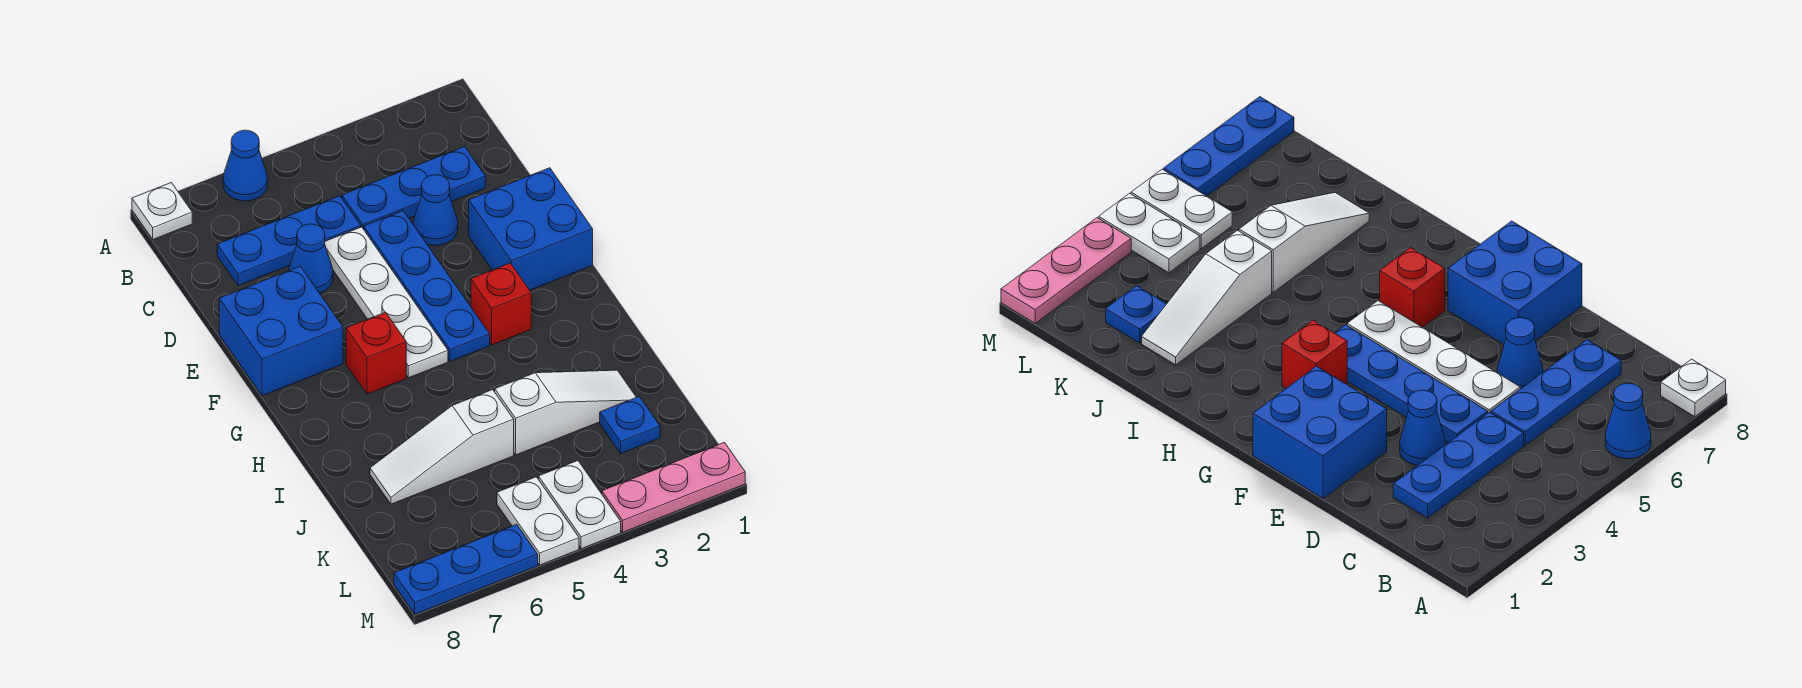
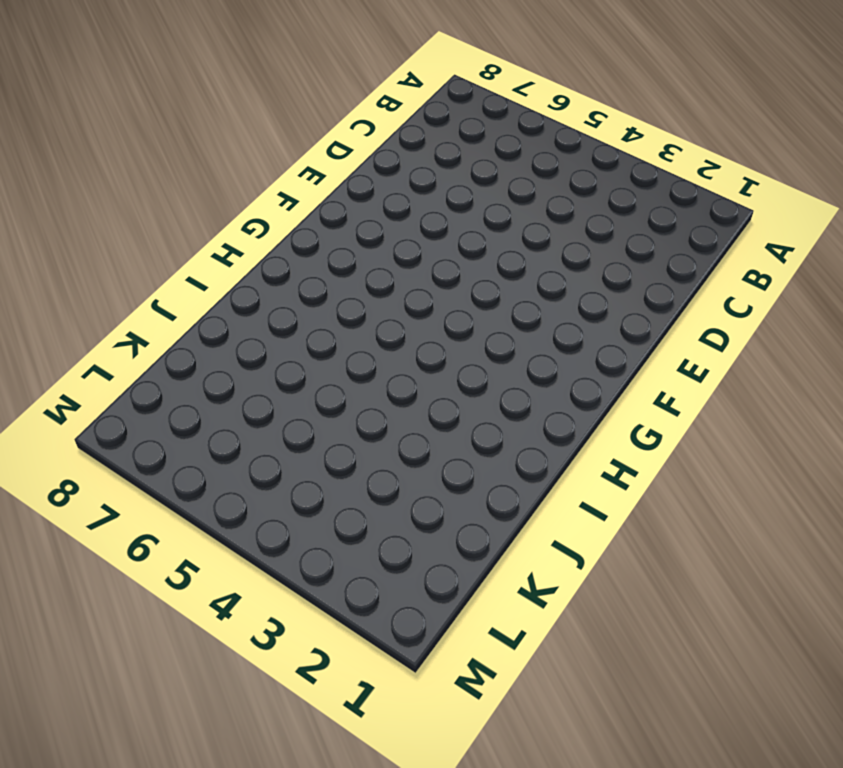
none -> blue 1x1 cone [223,130,267,201]
none -> white 1x1 plate [132,183,192,239]
none -> blue 1x3 plate [342,147,485,229]

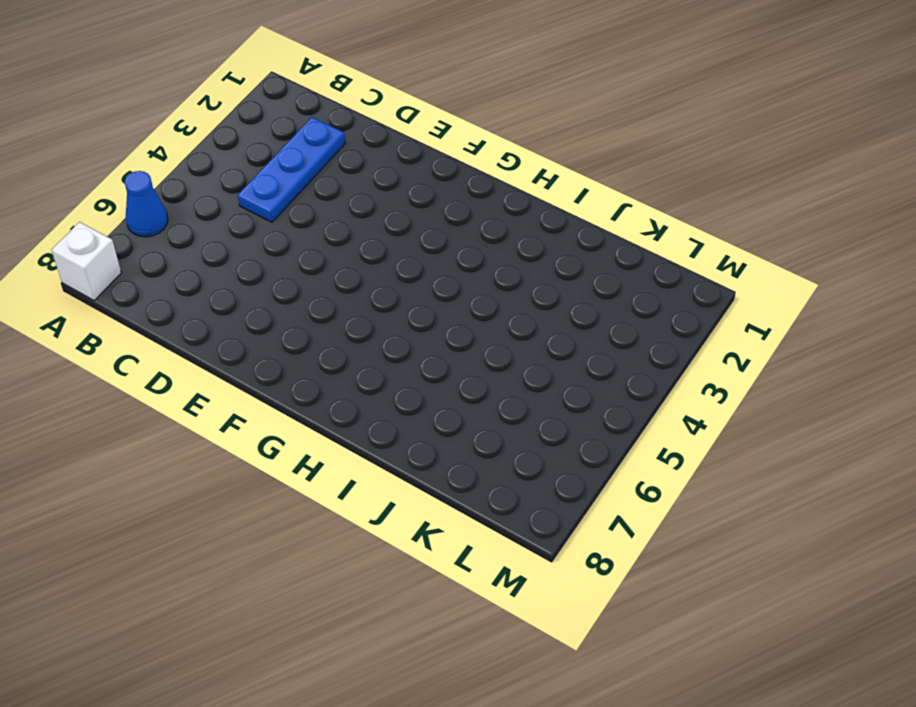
white 1x1 brick [51,222,121,301] -> white 1x1 plate [132,183,192,239]
none -> blue 1x3 plate [217,196,361,286]
none -> blue 1x1 cone [413,175,458,245]
none -> blue 1x4 plate [364,211,490,361]

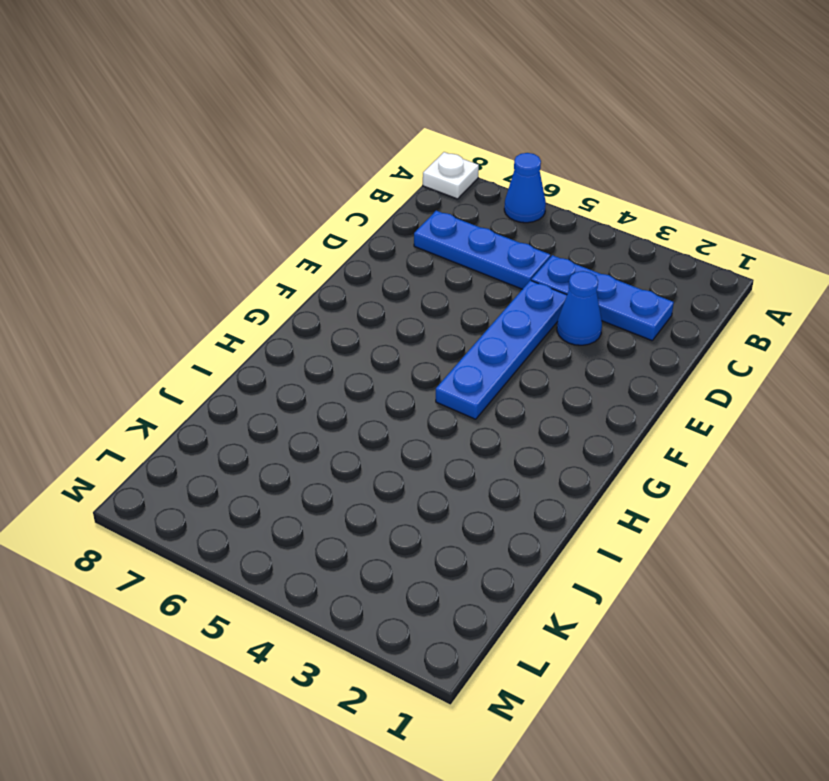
none -> white 1x4 plate [324,227,448,378]
none -> blue 1x1 cone [289,224,333,293]
none -> blue 2x2 brick [469,168,593,290]

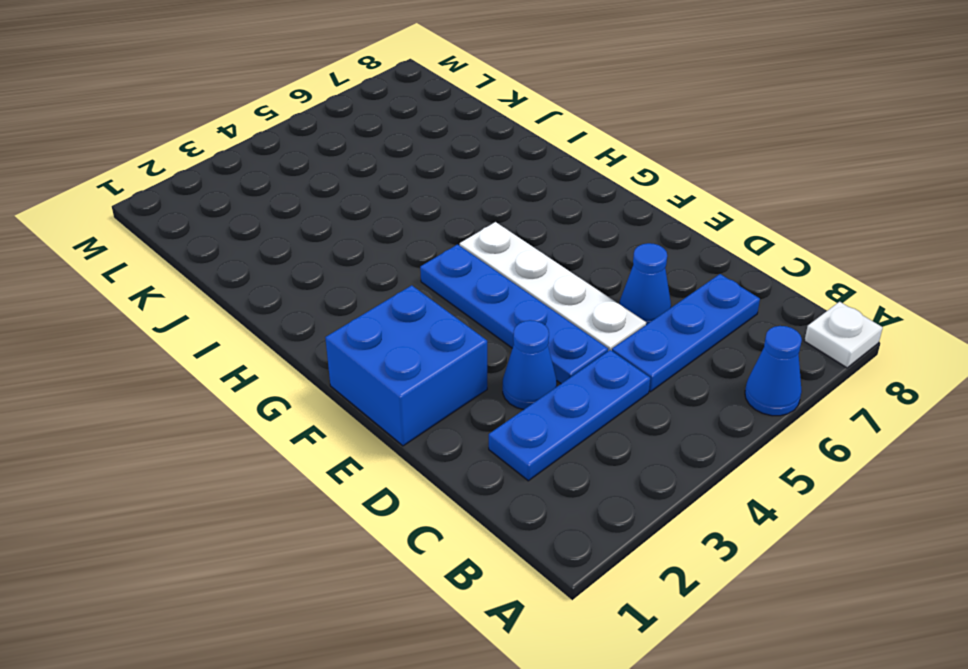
none -> blue 2x2 brick [219,266,343,396]
none -> red 1x1 brick [471,263,531,345]
none -> red 1x1 brick [346,312,406,394]

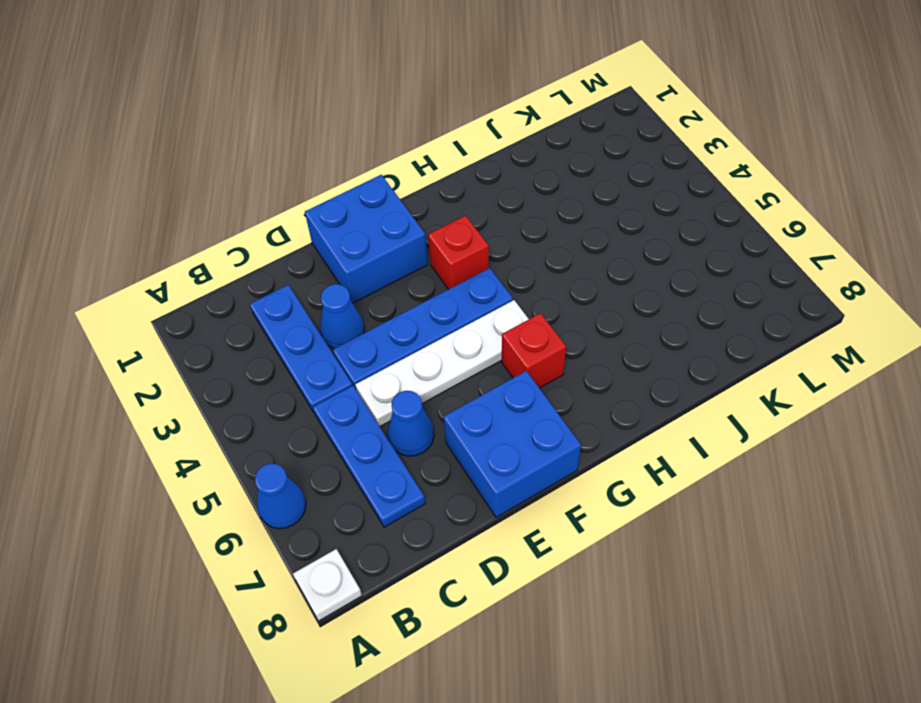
none -> white 1x3 slope [495,370,636,455]
none -> white 1x3 slope [370,390,514,504]
none -> blue 1x1 plate [600,397,660,453]

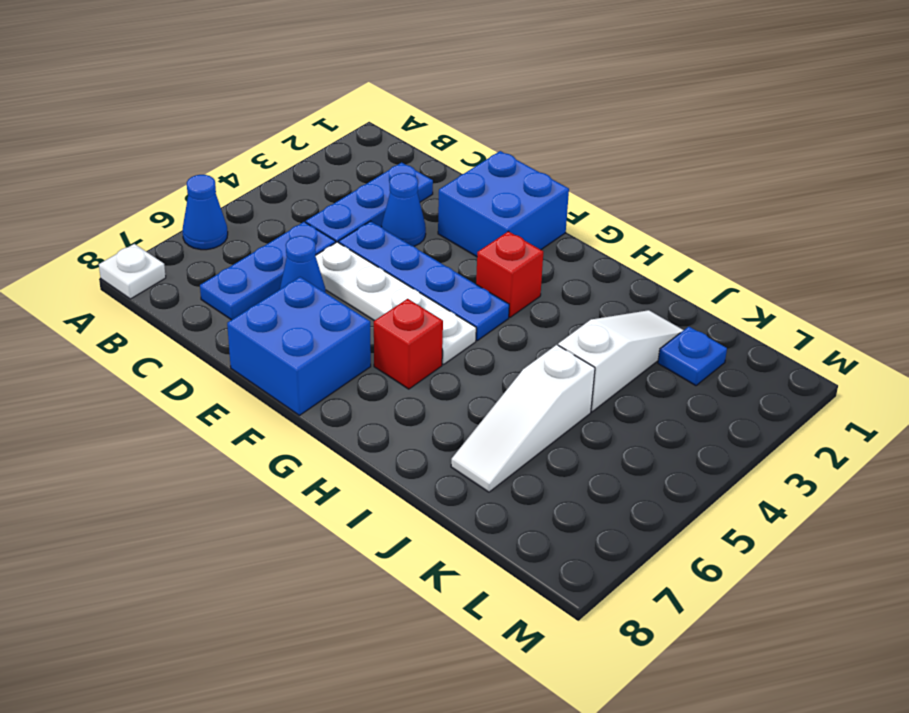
none -> white 1x2 plate [538,461,621,549]
none -> white 1x2 plate [497,477,579,565]
none -> pink 1x3 plate [602,443,745,532]

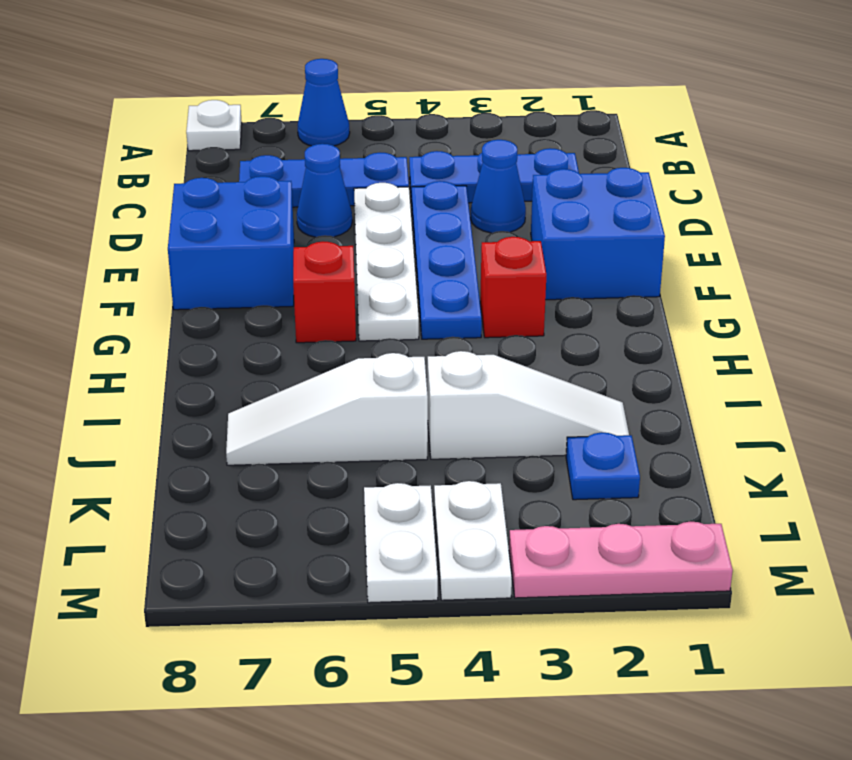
none -> blue 1x3 plate [394,524,538,614]

